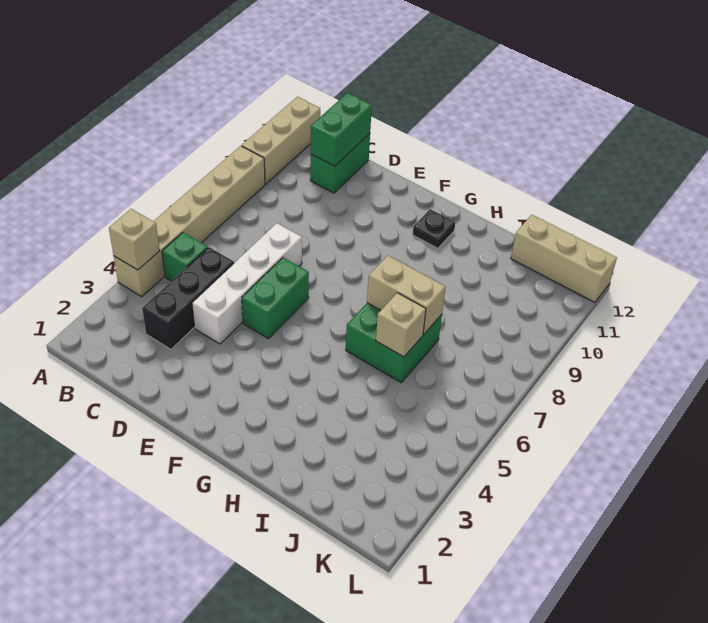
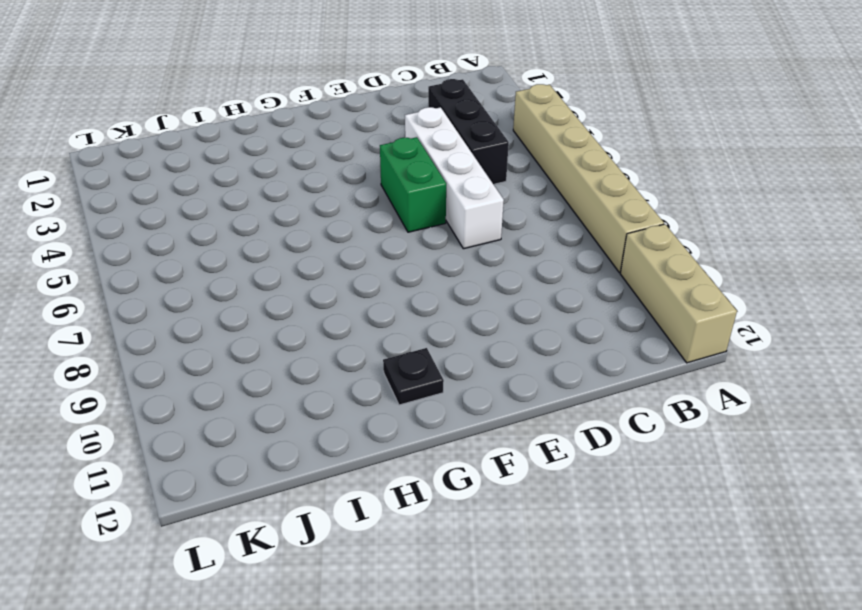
none -> green 1x1 brick [162,233,208,281]
none -> green 1x2 brick [310,134,370,193]
none -> green 2x2 brick [346,303,442,382]

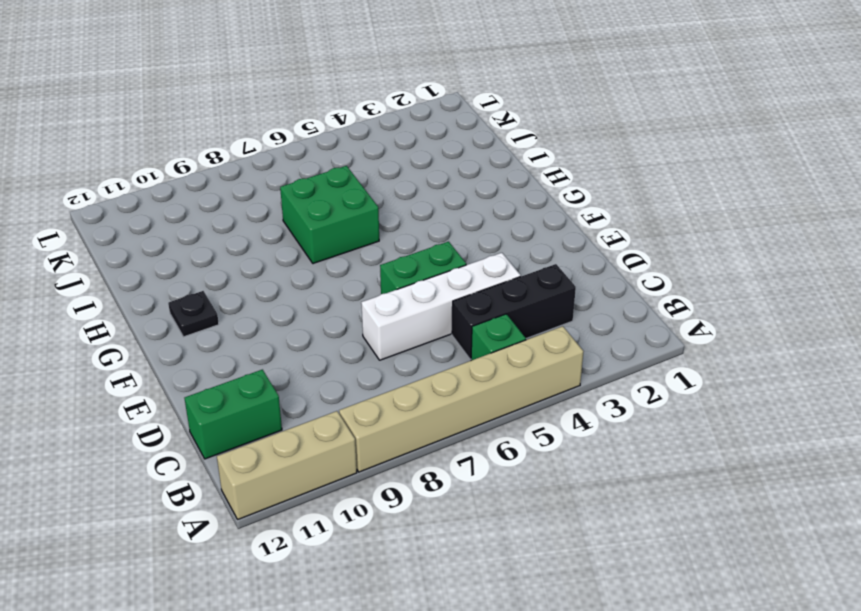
none -> tan 1x3 brick [511,215,617,302]
none -> tan 1x1 brick [109,209,160,270]
none -> green 1x2 brick [311,93,372,166]

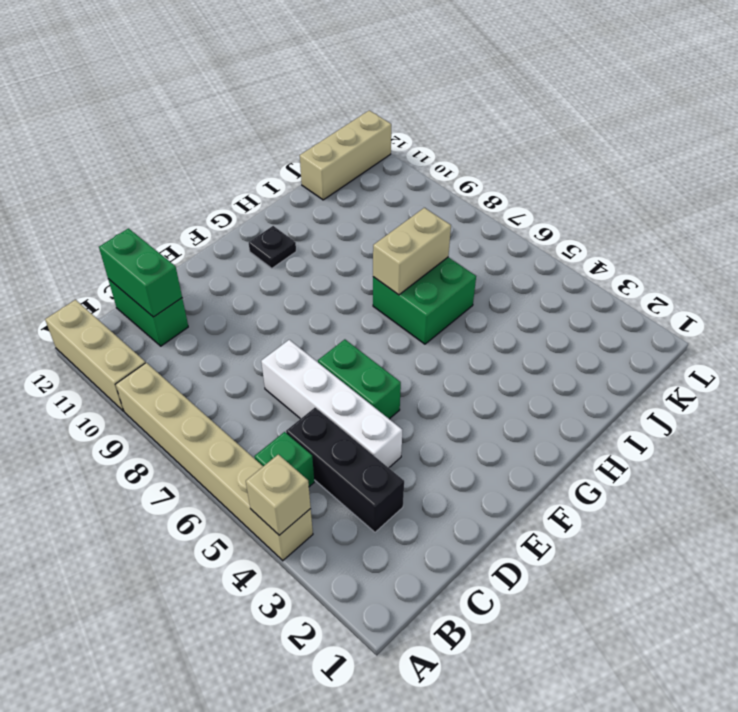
none -> tan 1x1 brick [376,293,426,357]

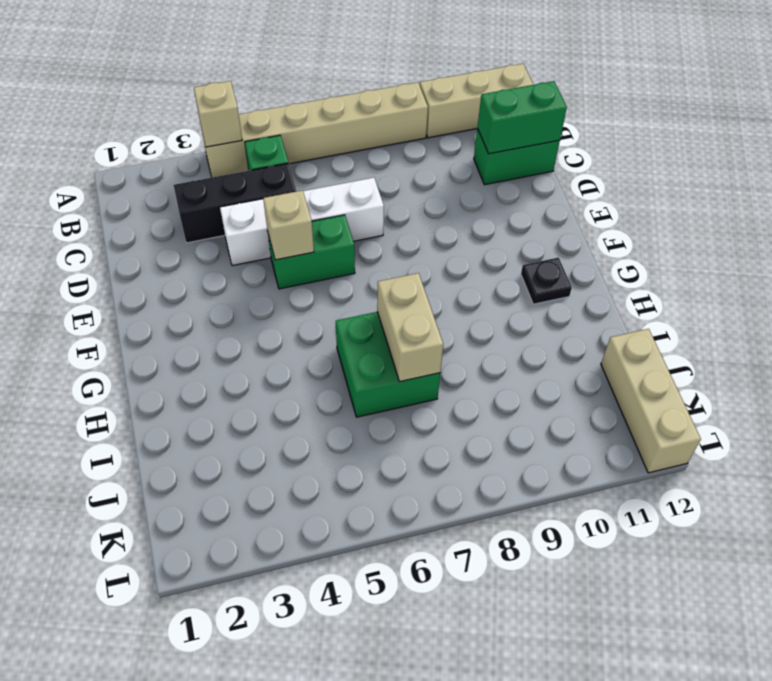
tan 1x1 brick [263,190,314,260] -> tan 1x1 brick moved to [376,293,426,357]

